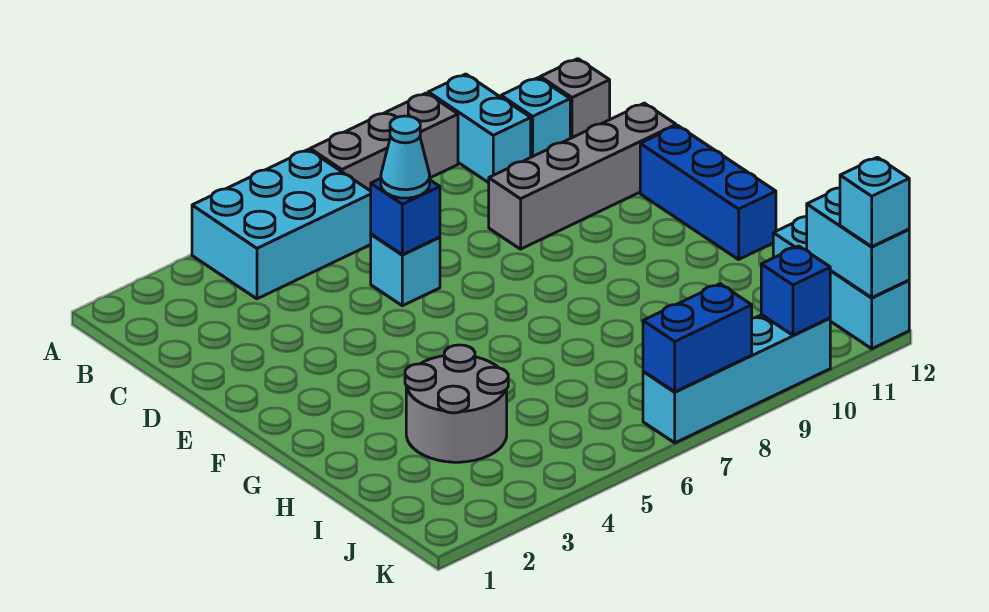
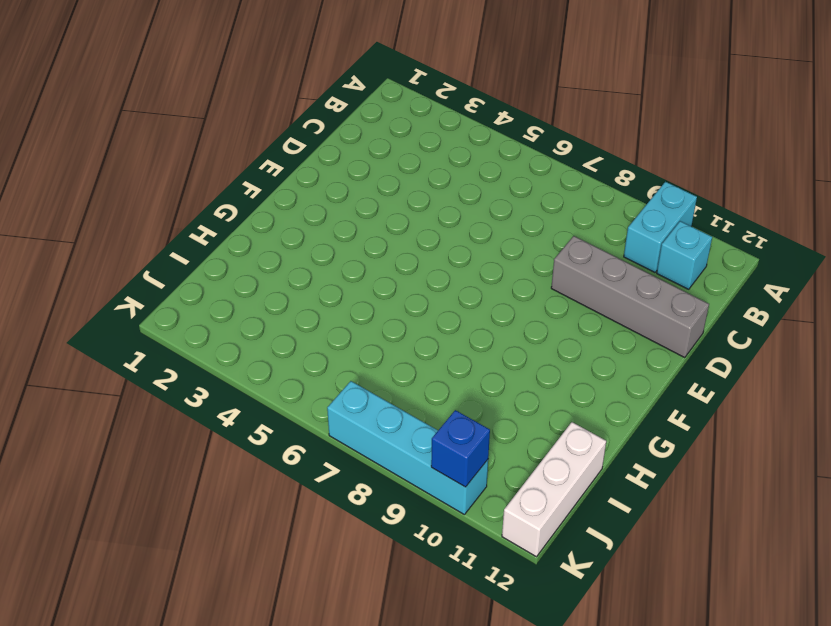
white 1x3 brick [502,422,606,557] -> cyan 1x3 brick [773,217,909,349]
none -> cyan 2x3 brick [192,150,371,299]
none -> grey 1x3 brick [310,93,458,191]
none -> grey 1x1 brick [540,59,610,138]

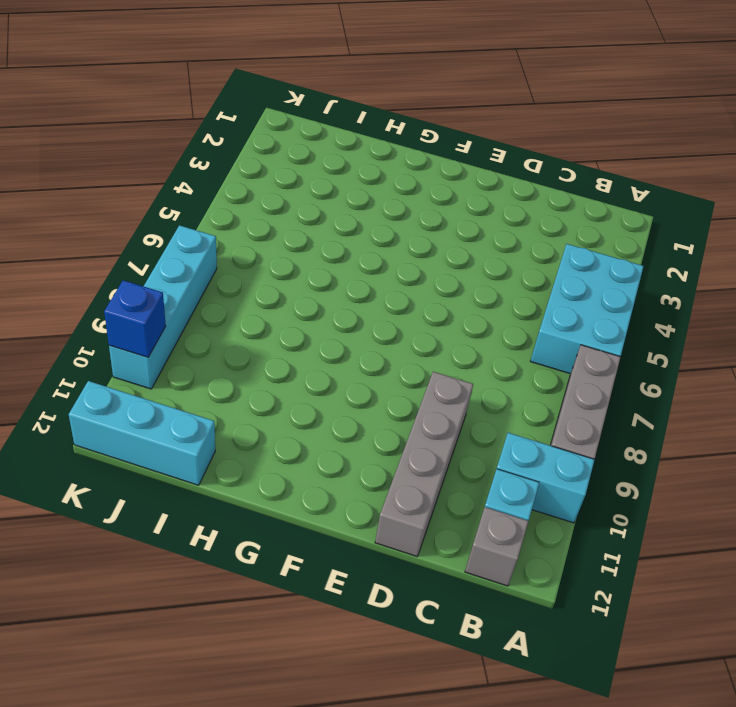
none -> cyan 1x1 brick [371,234,440,306]
none -> blue 1x3 brick [640,126,776,259]
none -> grey 2x2 round brick [405,345,508,462]

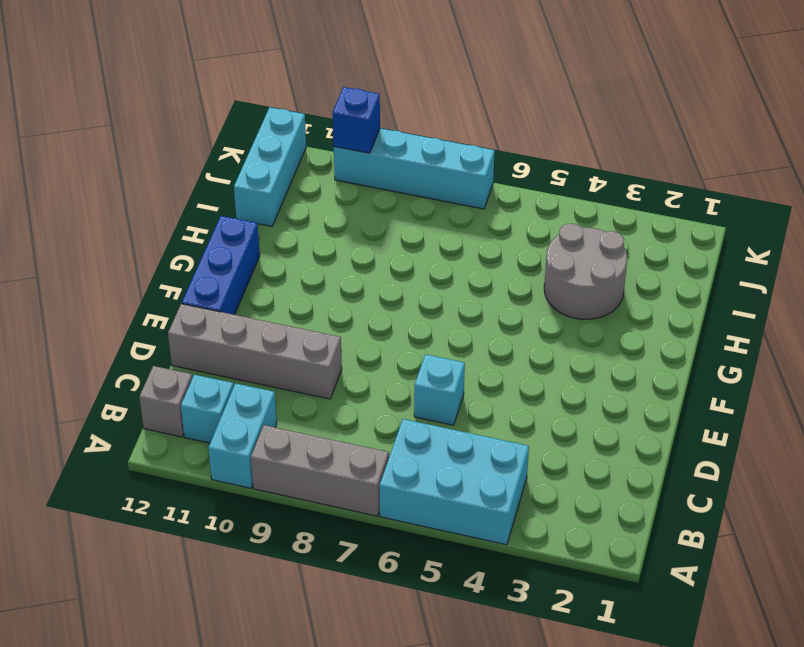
none -> blue 1x1 brick [371,178,440,255]
none -> cyan 1x2 brick [807,188,909,298]
none -> blue 1x2 brick [643,284,752,392]

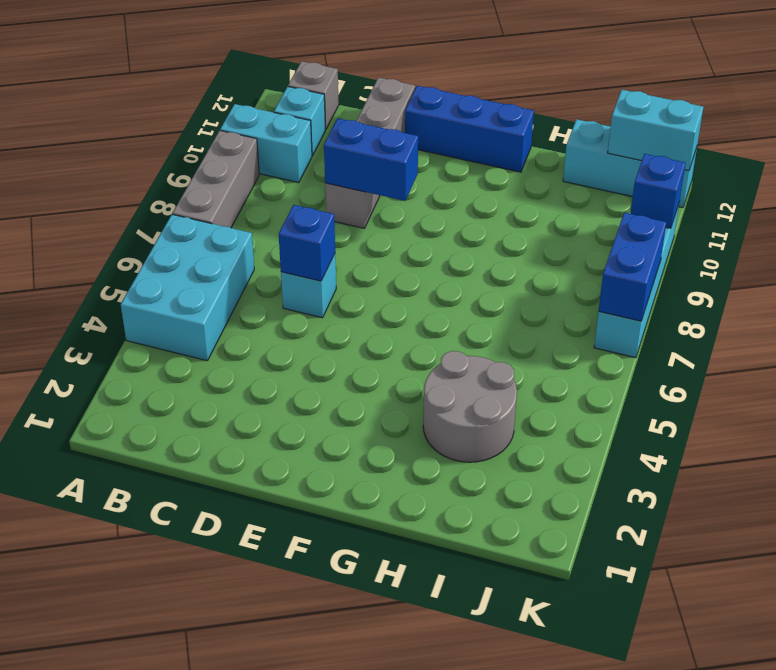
blue 1x2 brick [324,119,418,201] -> none
none -> cyan 1x1 cone [381,116,430,198]
none -> cyan 1x1 brick [840,157,909,246]

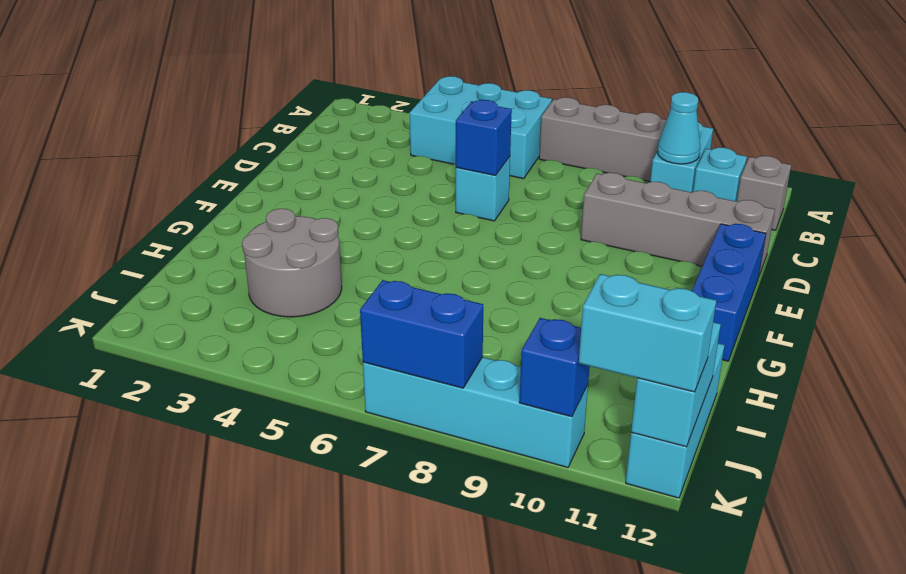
cyan 1x1 cone [657,92,700,164] -> cyan 1x1 cone moved to [381,116,430,198]
cyan 1x2 brick [579,274,716,392] -> cyan 1x1 brick [840,157,909,246]

